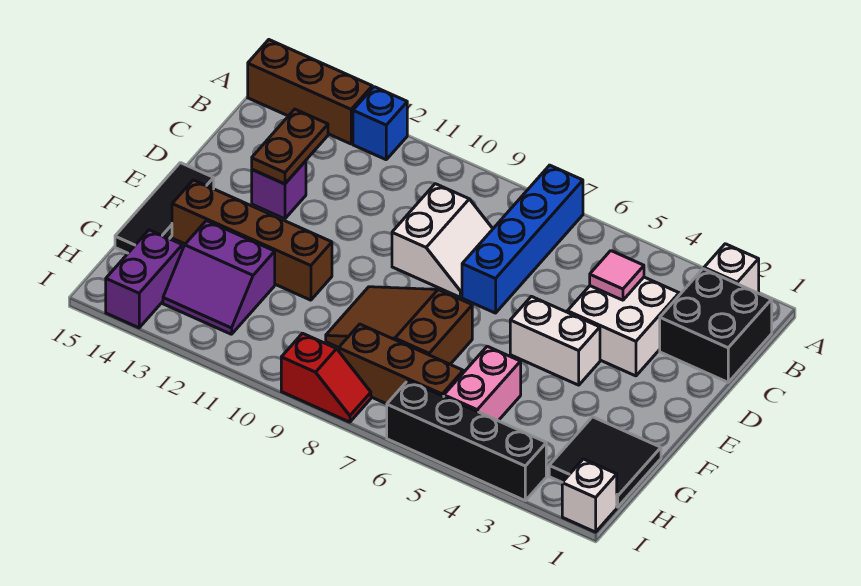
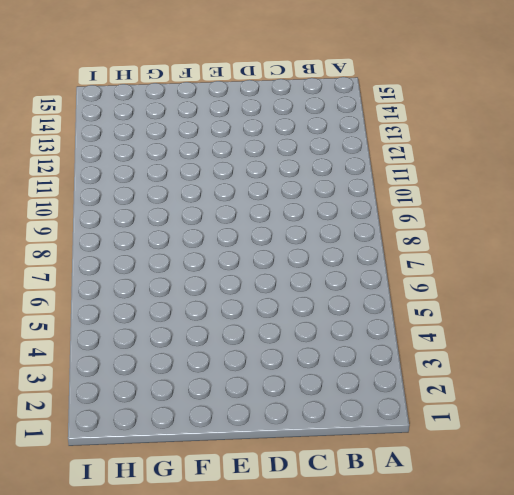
none -> white 1x1 brick [704,244,759,293]
none -> blue 1x4 brick [462,165,583,313]
none -> blue 1x1 brick [353,87,407,160]

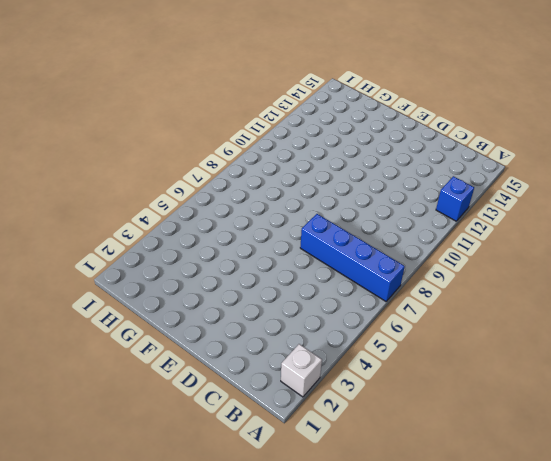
none -> brown 1x3 brick [248,40,372,144]
none -> black 2x2 brick [660,269,772,382]
none -> white 2x2 brick [567,277,679,376]

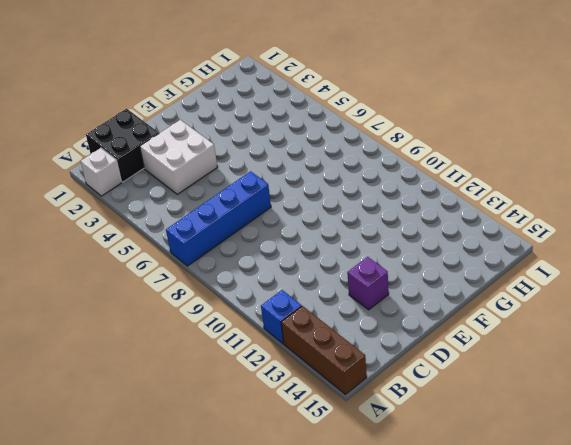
none -> white 2x2 slope [392,184,493,297]
none -> white 1x2 brick [510,296,600,385]
none -> black 1x3 tile [115,163,214,253]

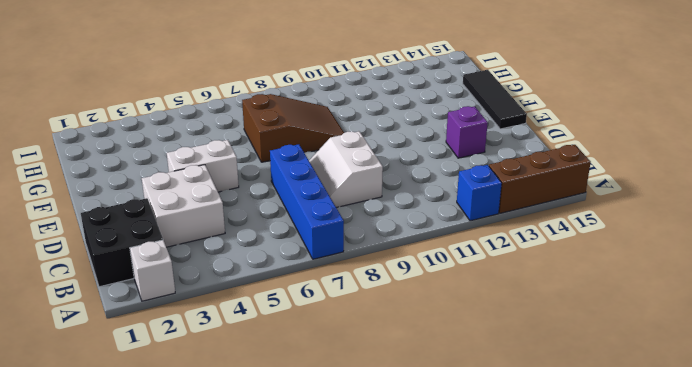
none -> brown 1x4 brick [172,180,332,300]
none -> black 2x2 tile [549,417,661,507]
none -> pink 1x2 brick [444,346,521,421]

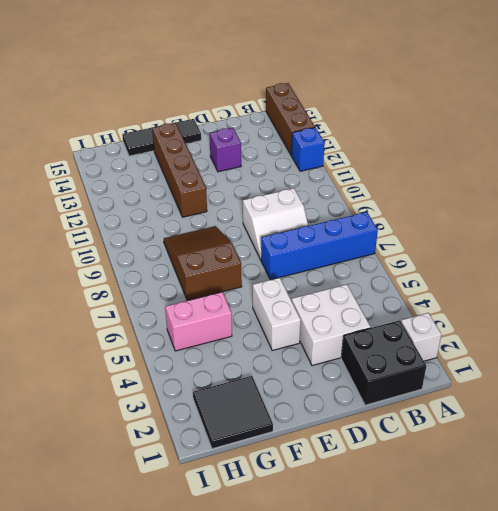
none -> purple 2x2 slope [163,221,275,334]
none -> brown 1x3 brick [339,324,463,404]
none -> purple 1x2 brick [106,230,182,328]

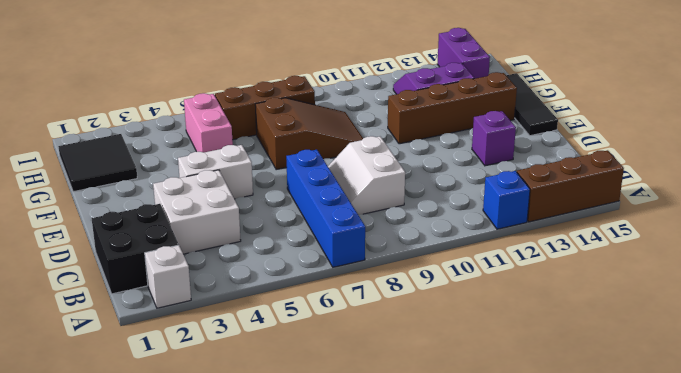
none -> white 1x1 brick [562,459,617,532]
none -> black 1x4 brick [387,381,546,500]
none -> red 1x2 slope [281,333,371,422]

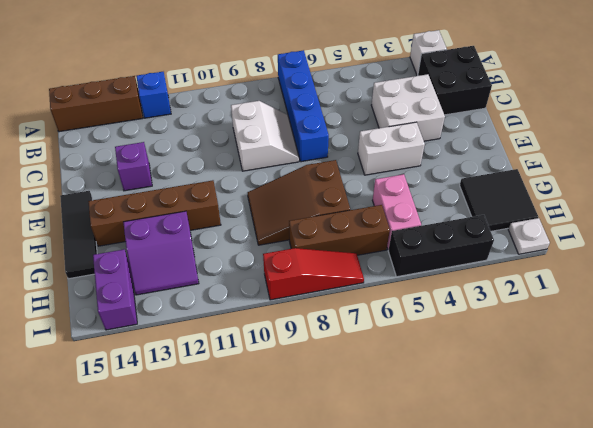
white 1x1 plate [508,218,550,254] -> white 1x1 brick [562,459,617,532]
black 1x3 brick [388,215,494,277] -> black 1x4 brick [387,381,546,500]
red 1x3 slope [263,248,364,300] -> red 1x2 slope [281,333,371,422]
none -> pink 1x1 tile [590,251,644,300]
none -> brown 1x2 plate [252,109,328,184]

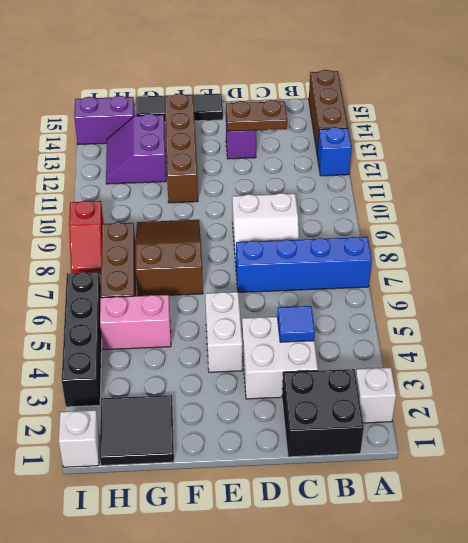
blue 1x1 tile [277,306,315,342] -> pink 1x1 tile [590,251,644,300]

